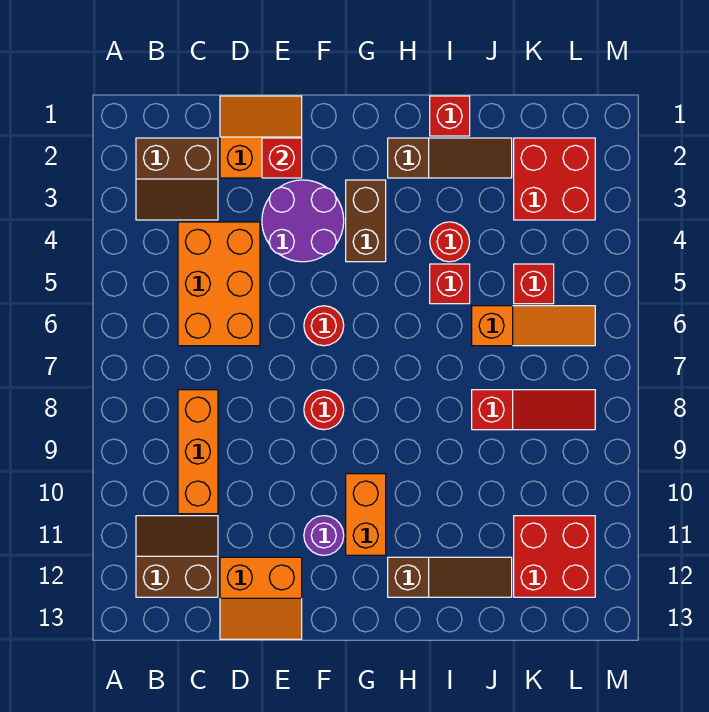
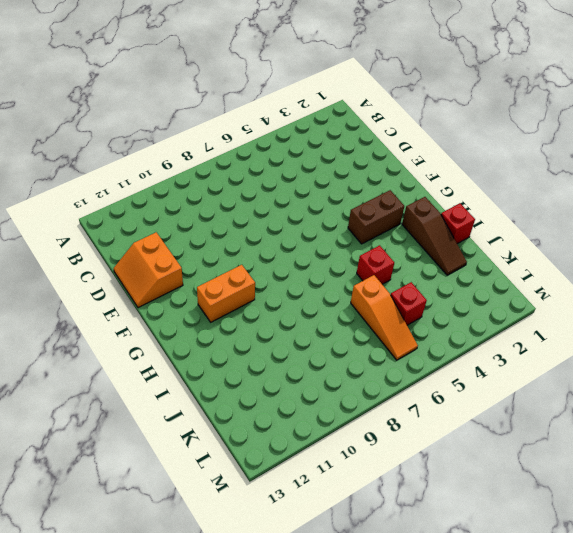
none -> brown 2x2 slope [136,138,218,220]
none -> brown 2x2 slope [136,516,218,597]
none -> orange 2x3 brick [178,222,260,346]

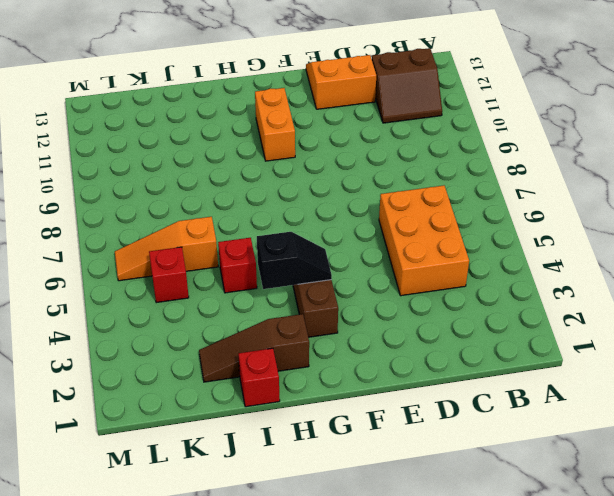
black 1x2 slope [257,232,332,289] -> none
none -> brown 2x2 slope [136,138,218,220]
none -> orange 1x3 brick [178,390,218,514]
none -> orange 2x2 slope [220,96,302,178]

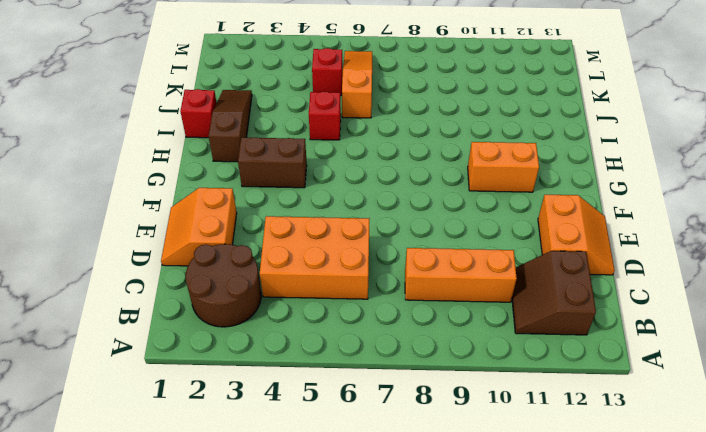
brown 2x2 round brick [185,244,261,327] -> brown 2x2 slope [136,138,218,220]
none -> purple 2x2 round brick [262,180,344,262]
none -> red 1x1 round brick [304,306,344,346]
none -> red 1x1 round brick [304,390,344,430]

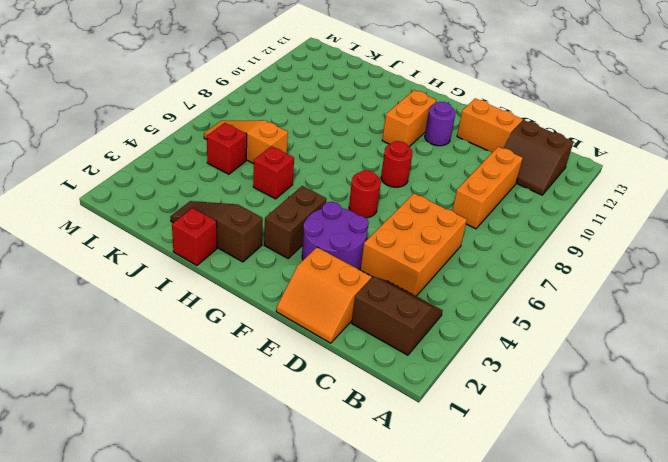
none -> brown 1x3 slope [388,557,512,597]
none -> red 1x1 round brick [430,222,470,262]
none -> red 1x3 slope [472,390,595,430]

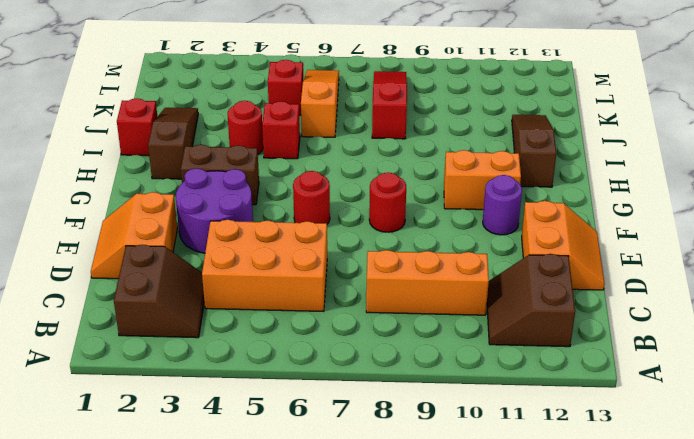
none -> red 2x2 brick [514,138,595,220]
none -> red 2x2 brick [514,516,595,597]
none -> red 1x1 brick [262,138,302,178]

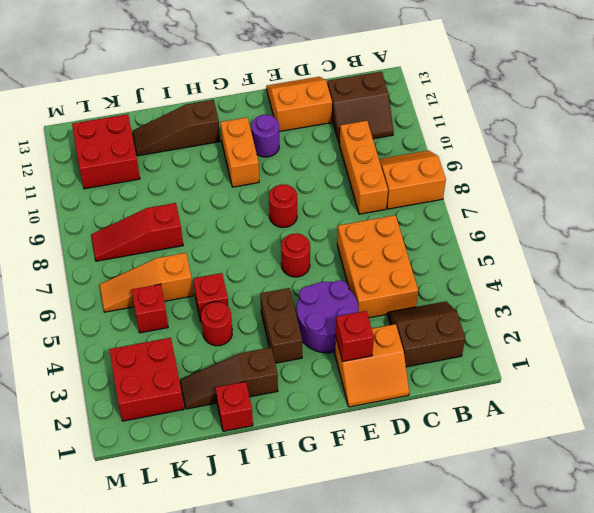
orange 2x2 slope [379,150,446,209] -> none

